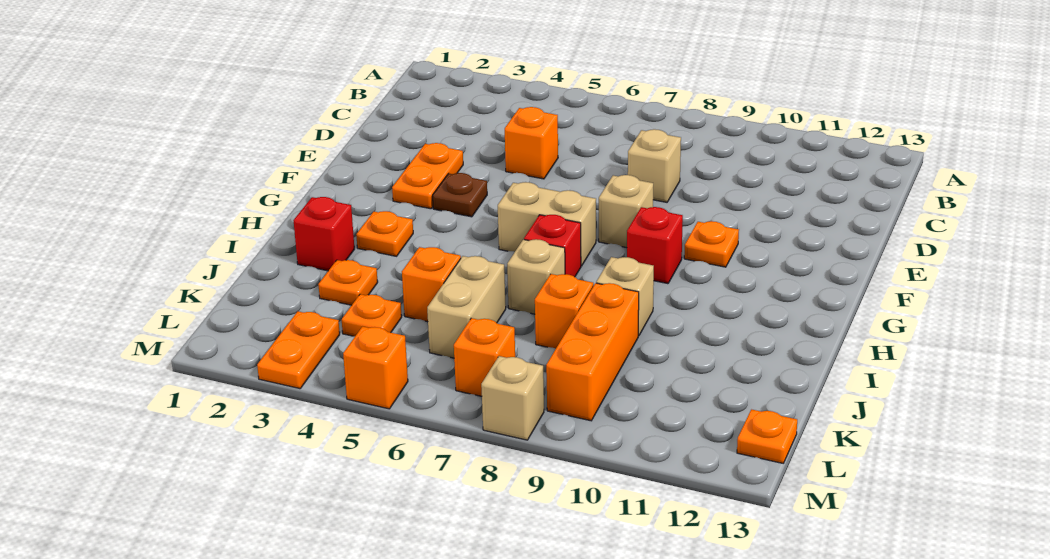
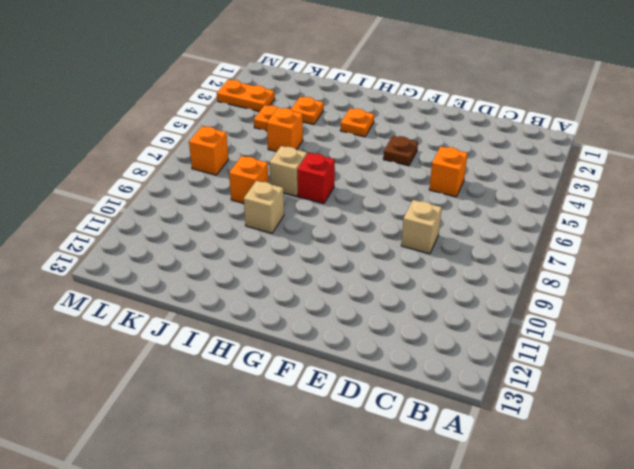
none -> orange 1x2 plate [392,143,463,209]
none -> tan 1x1 brick [599,175,653,248]
none -> orange 1x1 plate [684,221,739,267]

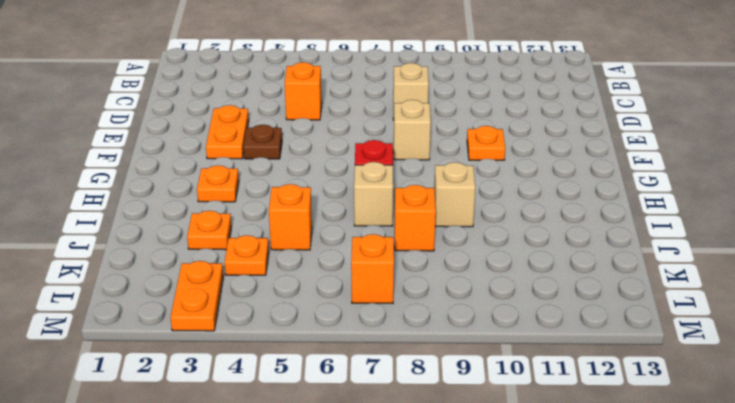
none -> tan 1x2 brick [498,182,596,266]
none -> red 1x1 brick [627,207,683,284]
none -> red 1x1 brick [293,197,354,271]

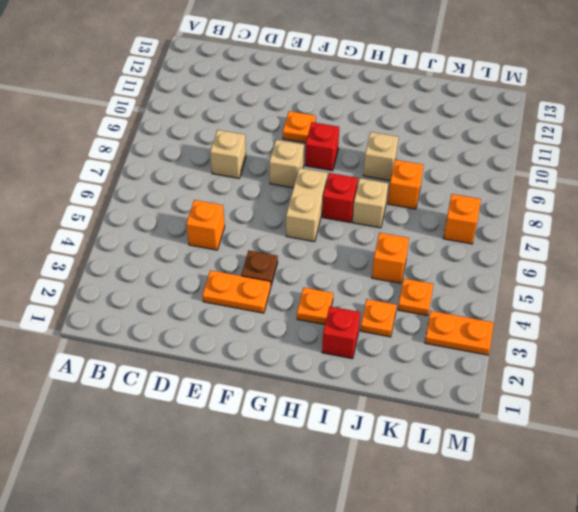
none -> tan 1x2 brick [427,256,506,358]
none -> orange 1x3 brick [546,283,639,421]
none -> orange 1x1 plate [737,410,797,463]

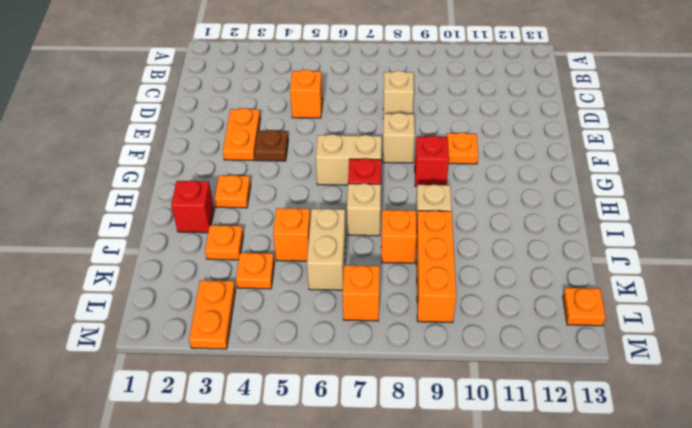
none -> orange 1x1 brick [343,327,408,409]
none -> tan 1x1 brick [481,356,544,440]

